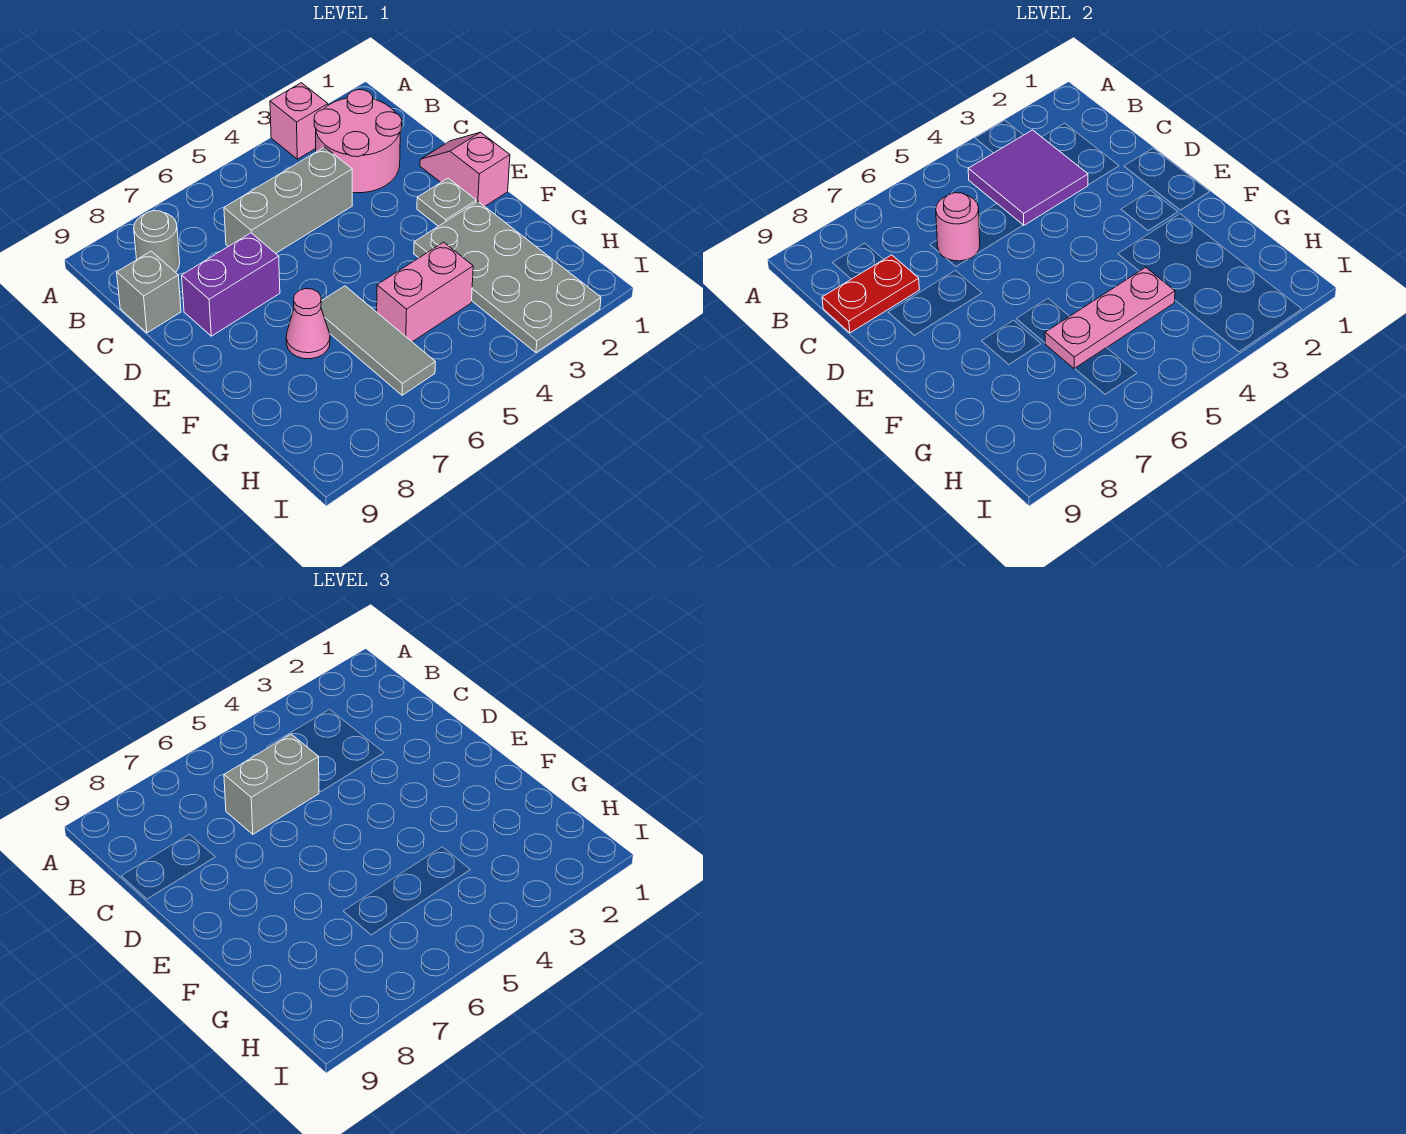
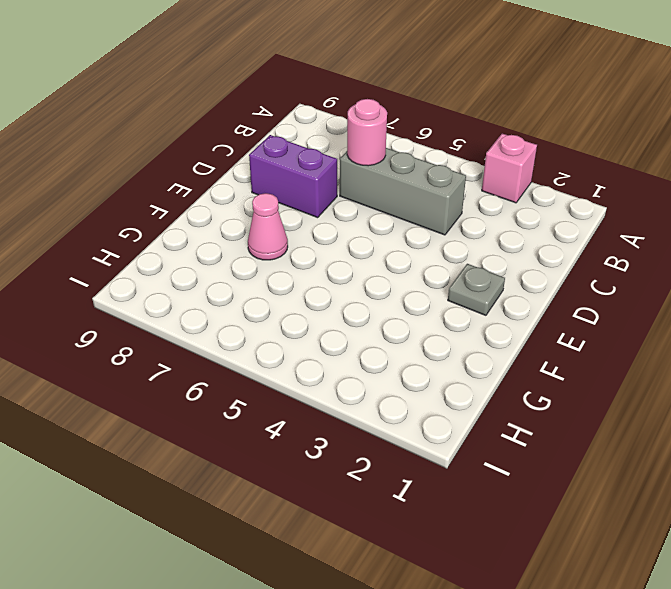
none -> pink 2x2 round brick [314,90,402,193]
none -> grey 1x1 round brick [134,211,180,272]
none -> grey 1x1 brick [117,251,181,333]

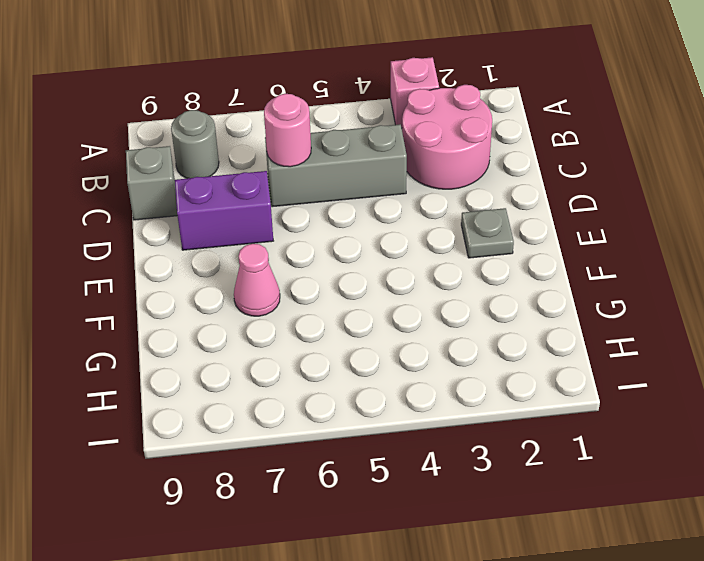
none -> pink 1x2 slope [420,132,510,206]
none -> grey 2x4 plate [414,202,601,353]
none -> grey 1x3 tile [321,286,435,395]

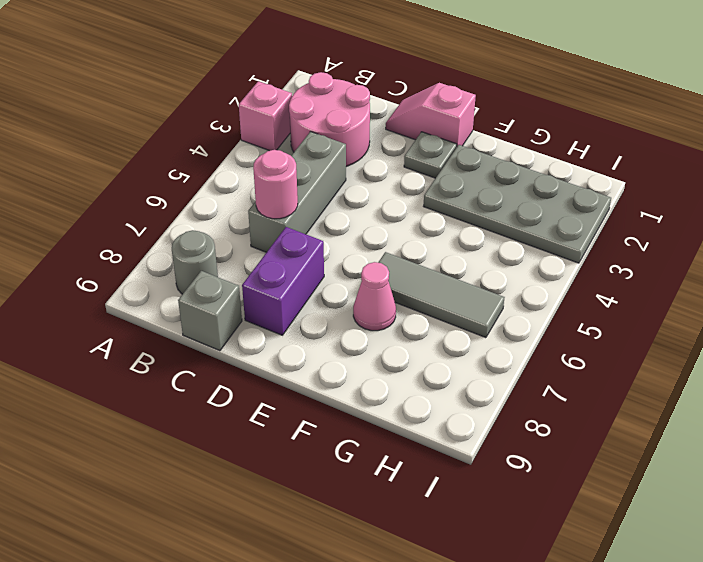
none -> pink 1x2 brick [377,242,473,342]
none -> purple 2x2 tile [968,130,1088,225]
none -> red 1x2 plate [822,255,919,333]

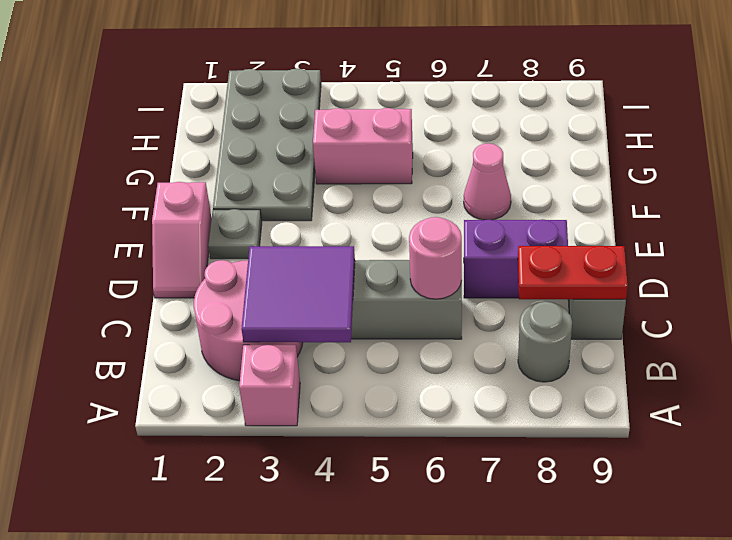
none -> grey 1x3 tile [321,286,435,395]
none -> pink 1x3 plate [1045,267,1175,369]
none -> grey 1x2 brick [224,734,319,834]

